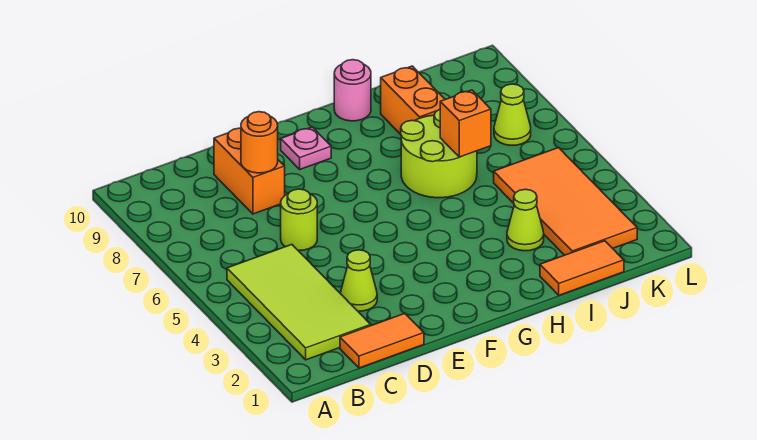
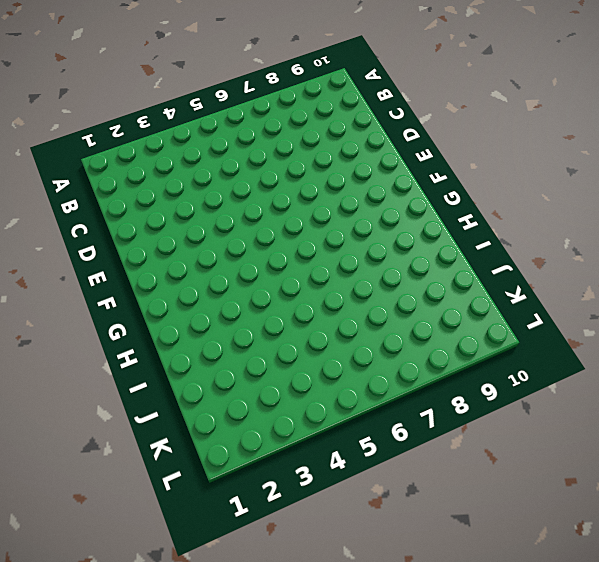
none -> lime 2x4 tile [227,245,371,360]
none -> orange 1x2 tile [340,313,424,368]
none -> lime 1x1 cone [340,250,377,311]

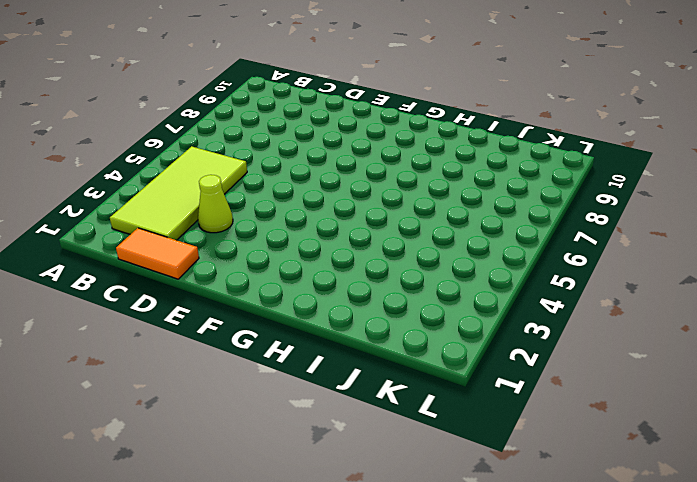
none -> lime 1x1 round brick [281,189,317,250]
none -> orange 1x2 brick [214,128,285,214]
none -> pink 1x1 plate [281,127,331,169]

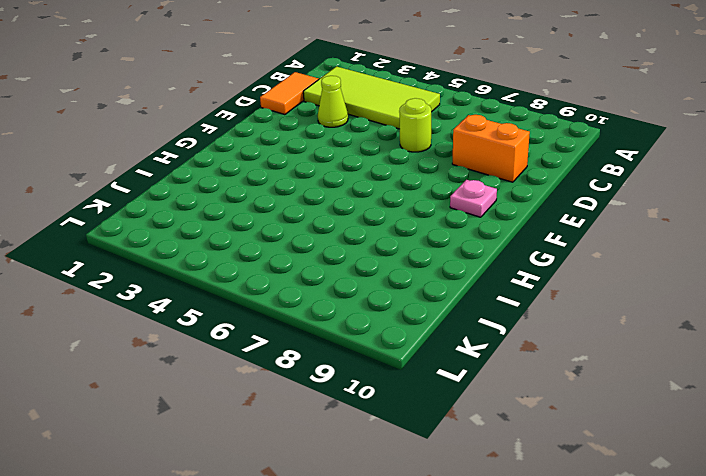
none -> lime 2x2 round brick [401,109,477,198]
none -> pink 1x1 round brick [334,60,371,121]
none -> orange 1x2 tile [540,241,624,295]

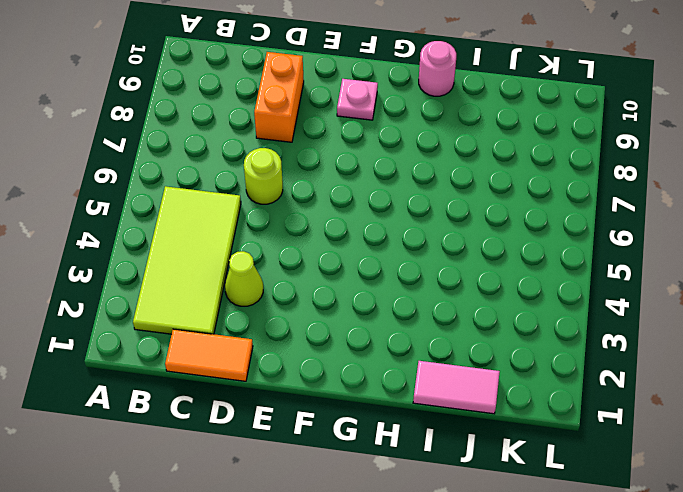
pink 1x2 tile [413,361,500,414] -> orange 1x2 tile [540,241,624,295]
none -> lime 2x2 round brick [401,109,477,198]
none -> lime 1x1 cone [507,189,544,251]
none -> orange 1x2 brick [381,66,445,134]

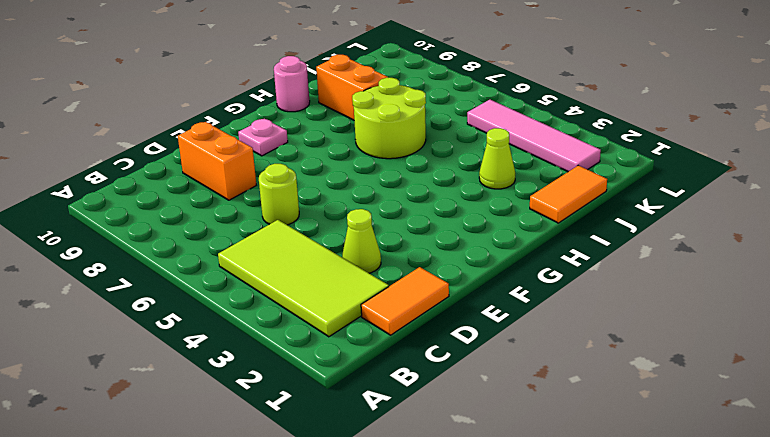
pink 1x4 tile [467,100,601,172] -> orange 2x4 tile [494,148,637,255]
none -> lime 1x1 cone [494,84,531,145]
none -> orange 1x1 round brick [241,112,278,173]
none -> orange 1x1 brick [440,90,491,157]

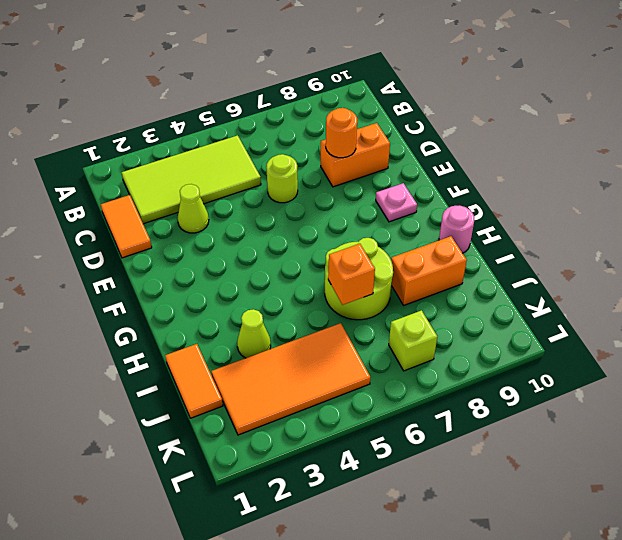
lime 1x1 brick [389,310,437,371] -> lime 1x1 cone [494,84,531,145]

